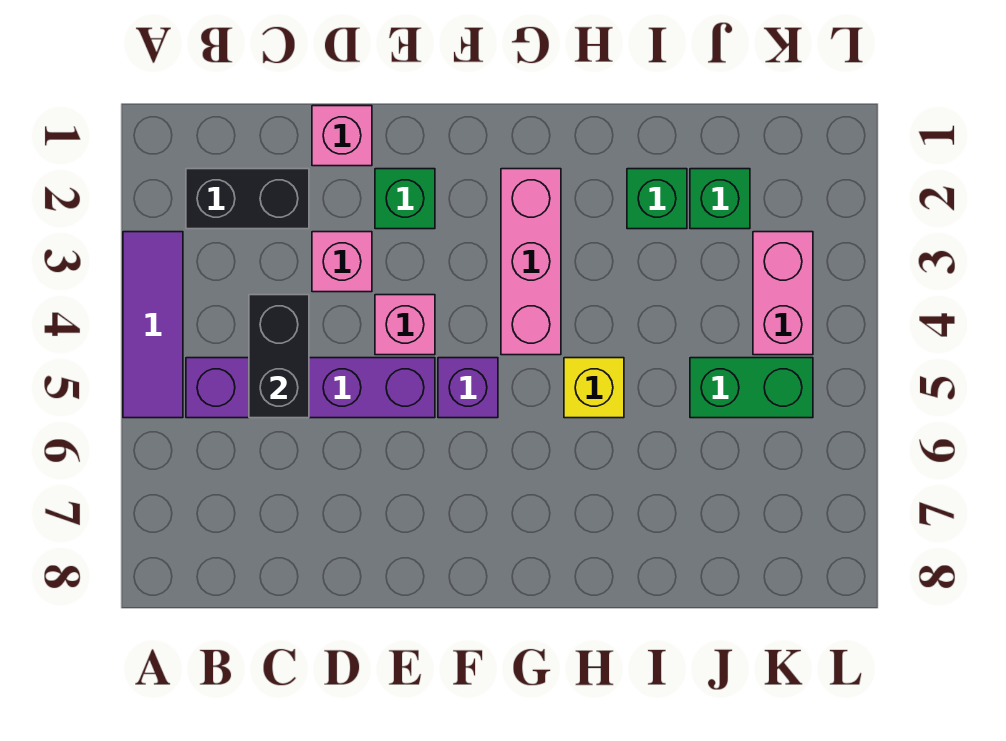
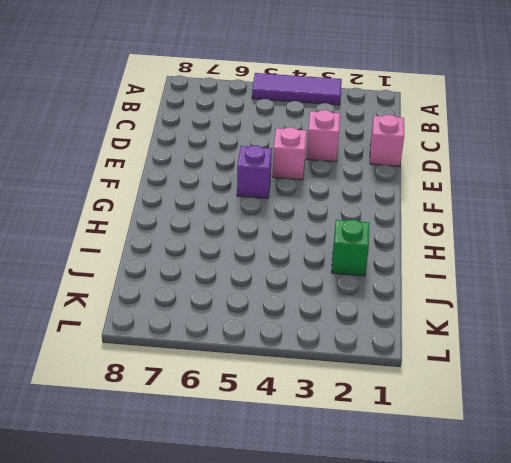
none -> black 1x2 brick [186,169,309,229]
none -> purple 1x4 brick [186,358,435,418]
none -> green 1x1 brick [375,169,435,229]

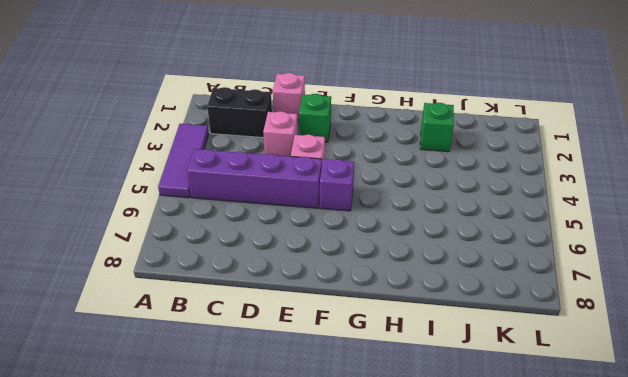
none -> pink 1x3 brick [501,169,561,355]
none -> yellow 1x1 brick [564,358,624,418]
none -> green 1x1 brick [690,169,750,229]

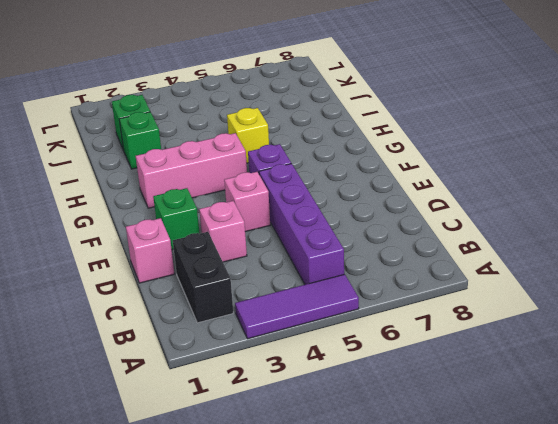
none -> green 1x2 brick [690,358,813,418]
none -> pink 1x2 brick [753,232,813,355]
none -> black 1x2 brick [249,295,309,418]

